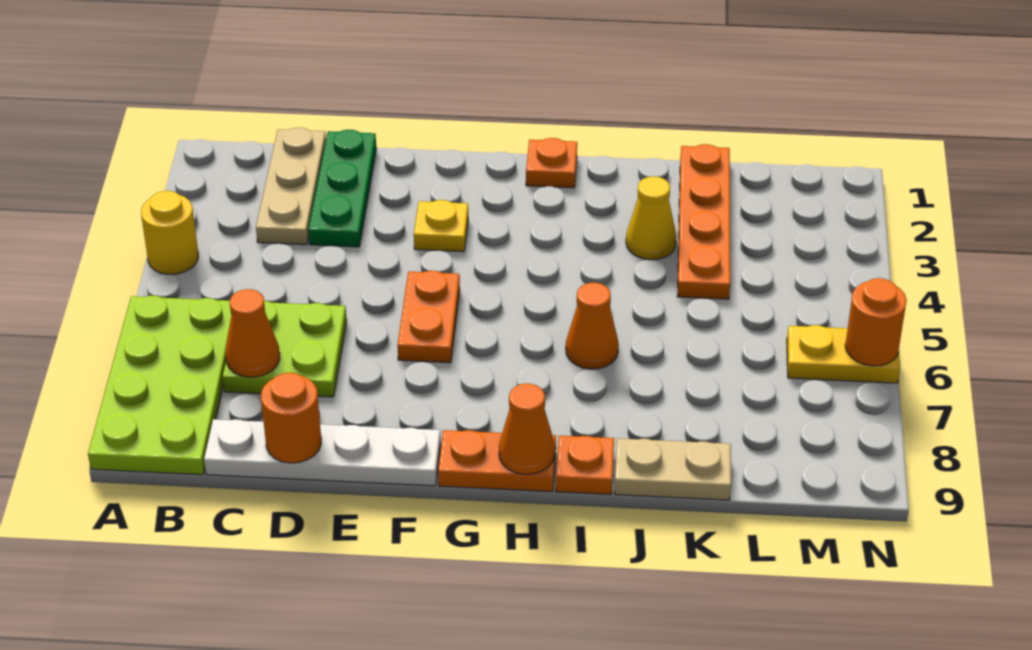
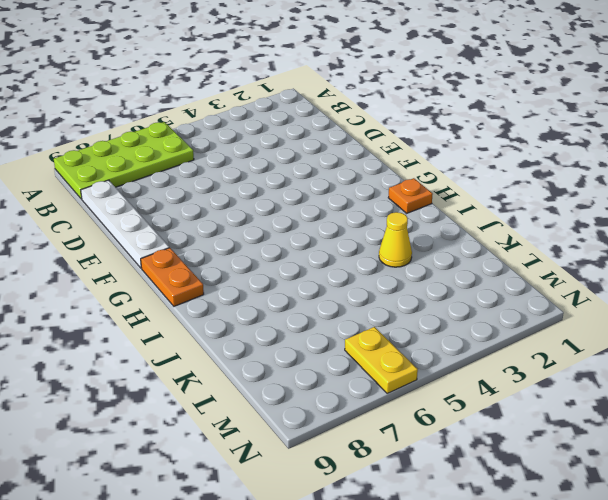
none -> yellow 1x1 round brick [141,191,198,274]
none -> tan 1x3 plate [256,128,326,245]
none -> lime 2x2 plate [223,301,347,397]

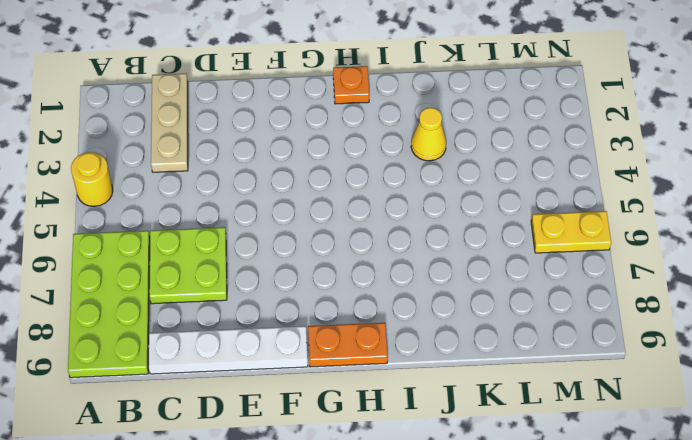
none -> green 1x3 plate [308,130,376,247]
none -> yellow 1x1 plate [414,200,468,252]
none -> orange 1x2 plate [397,271,460,363]

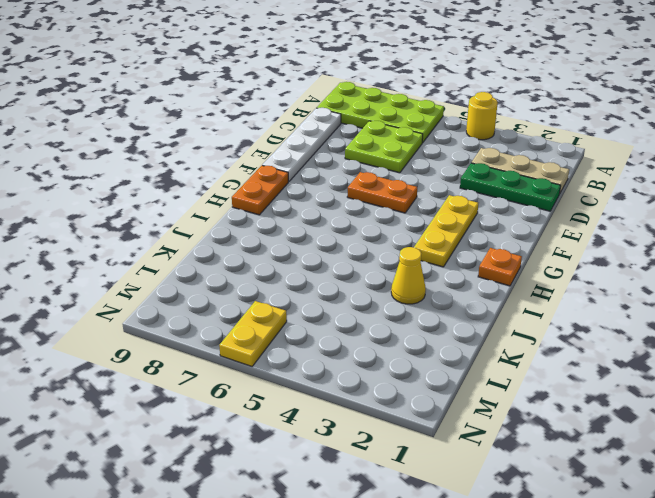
yellow 1x3 plate [414,195,478,267] -> yellow 1x1 plate [414,200,468,252]
none -> orange 1x1 cone [566,283,619,369]
none -> orange 1x1 plate [556,436,614,494]
none -> tan 1x2 plate [614,438,731,500]

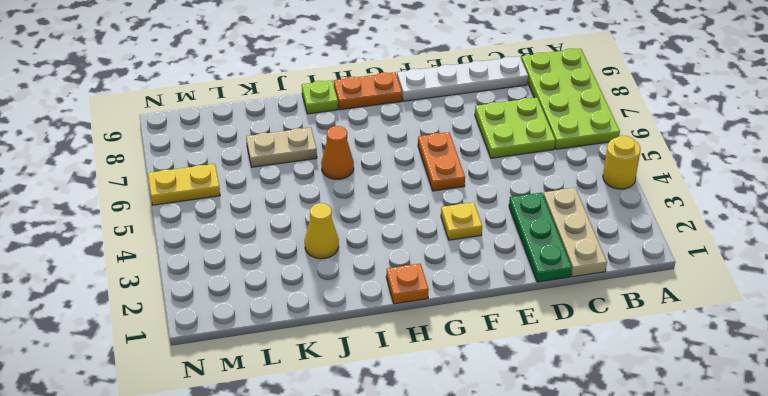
lime 1x1 plate [302,80,338,114] -> orange 1x1 plate [556,436,614,494]
tan 1x2 plate [246,128,317,167] -> tan 1x2 plate moved to [614,438,731,500]
none -> orange 1x4 plate [677,144,730,299]
none -> orange 1x1 cone [226,289,280,377]
none -> orange 1x1 round brick [261,373,321,463]

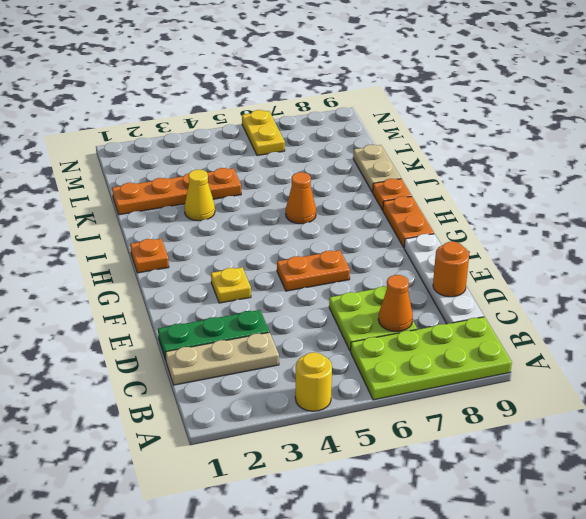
none -> orange 1x1 cone [499,384,555,474]
none -> orange 1x1 round brick [845,278,907,366]

